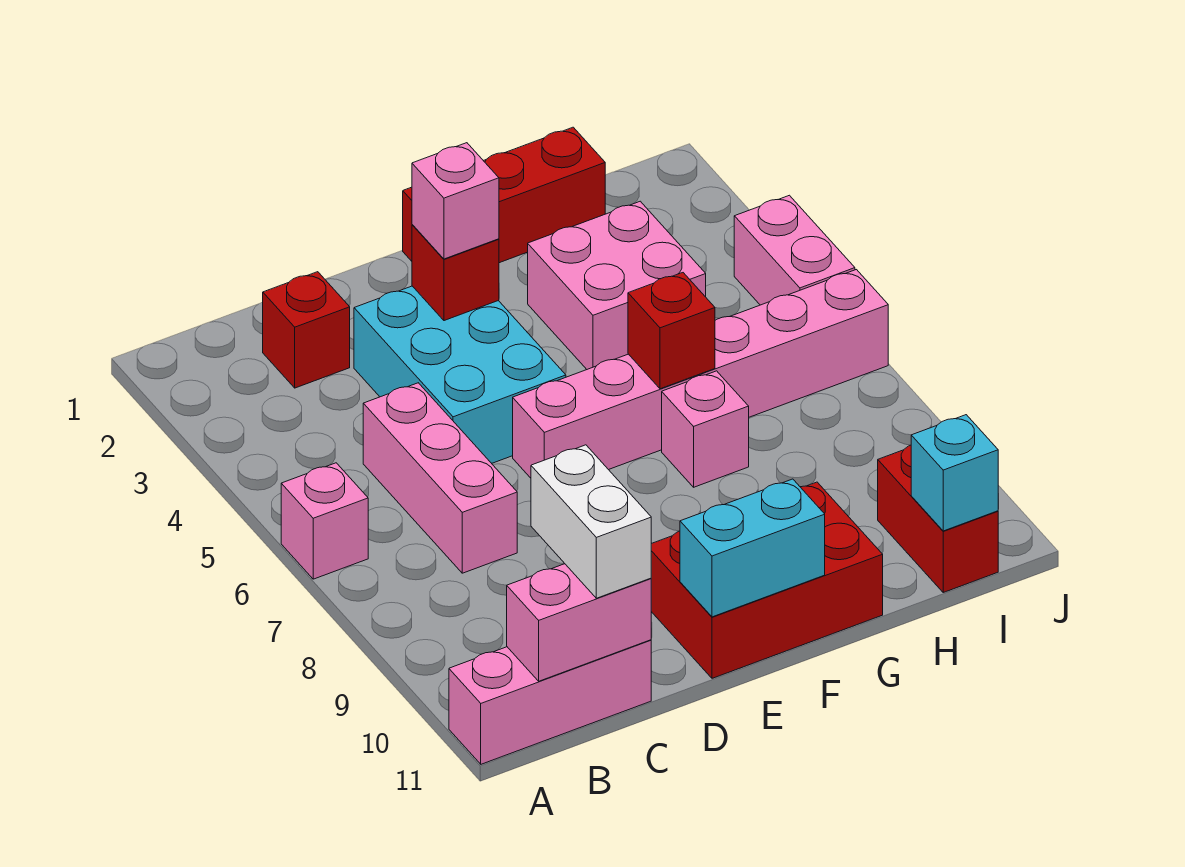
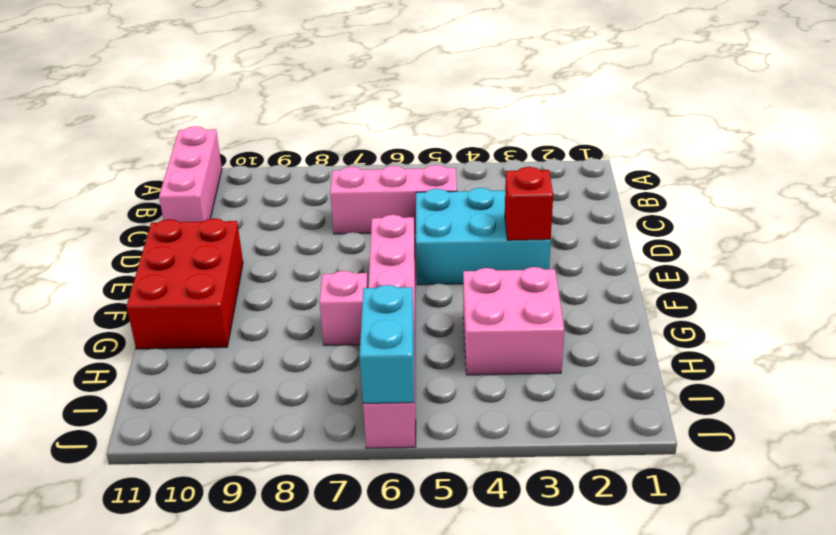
cyan 1x2 brick [360,285,414,403] -> cyan 1x2 brick moved to [680,479,825,617]
none -> pink 1x1 brick [281,463,368,579]
none -> red 1x1 brick [263,272,350,388]
none -> red 1x3 brick [403,127,605,263]

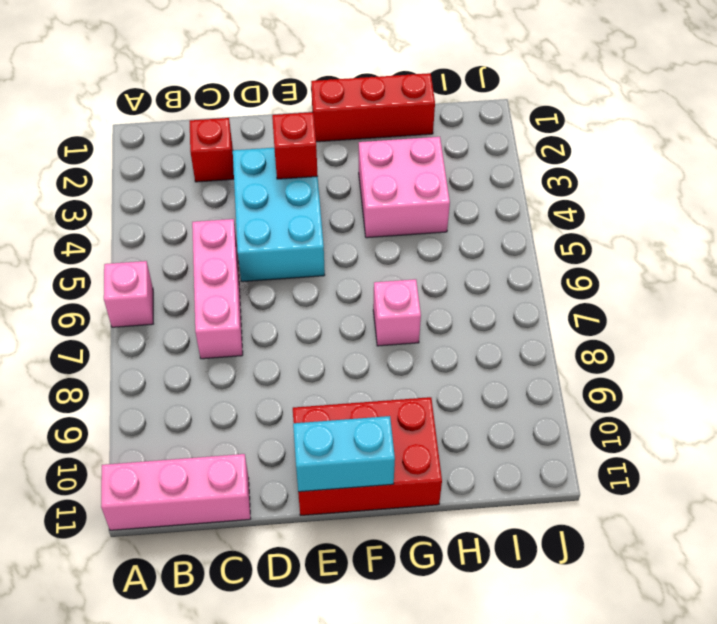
none -> pink 1x6 brick [513,270,888,478]
none -> red 1x2 brick [878,445,998,592]
none -> pink 1x2 brick [734,195,855,305]

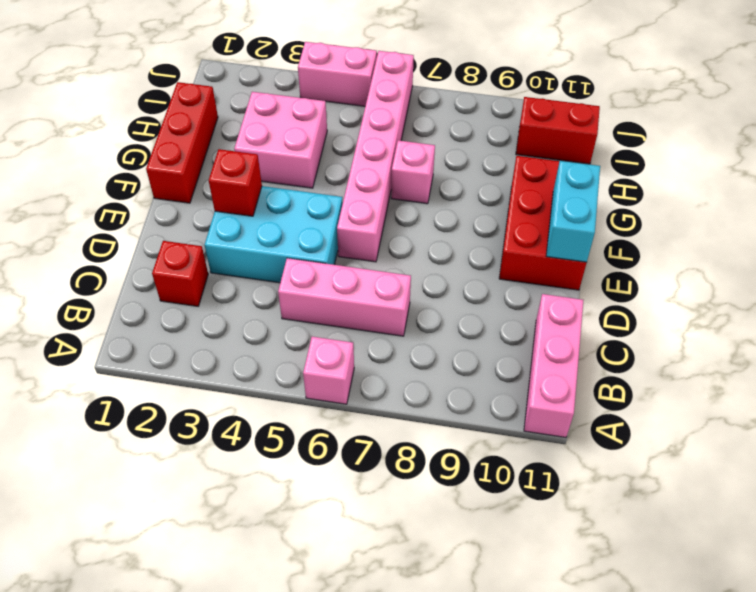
none -> pink 1x2 brick [507,564,651,681]
none -> red 1x1 brick [628,273,715,389]
none -> cyan 1x1 brick [911,415,998,531]

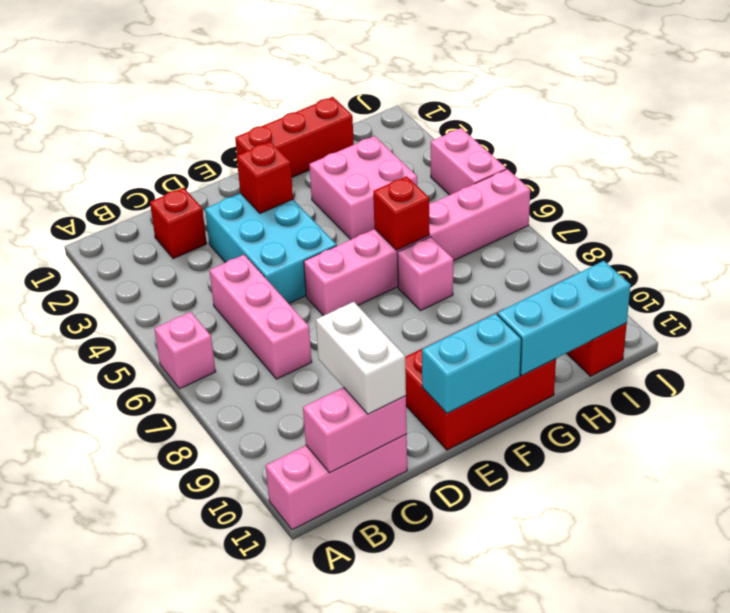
cyan 1x3 brick [497,261,631,376] -> cyan 1x1 brick [911,415,998,531]
none -> pink 1x1 brick [412,143,499,259]

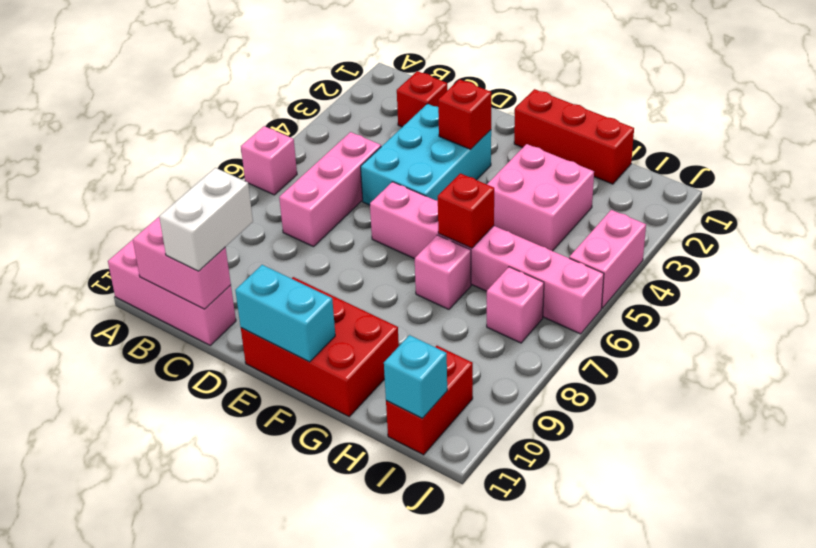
pink 1x1 brick [487,267,544,343] -> pink 1x1 brick moved to [412,143,499,259]

